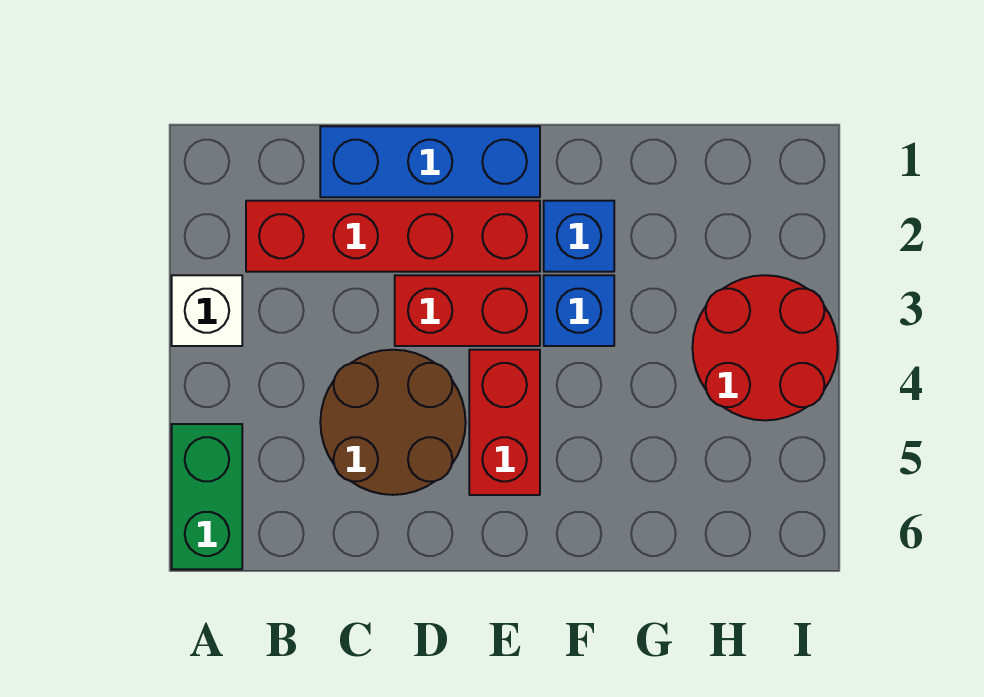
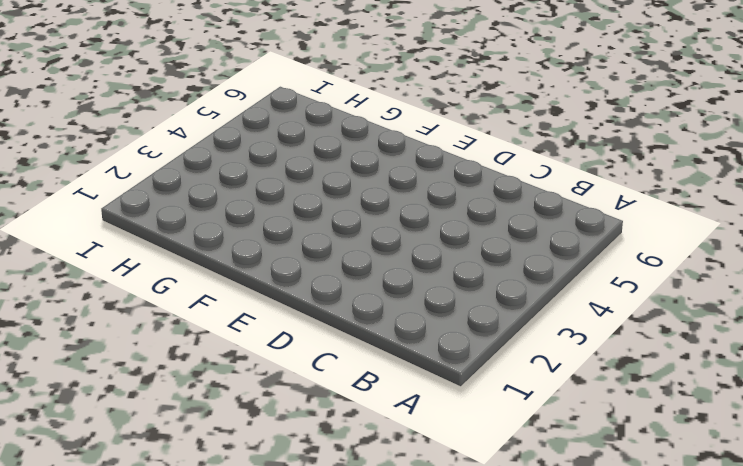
none -> white 1x1 brick [172,275,242,346]
none -> green 1x2 brick [172,424,242,569]

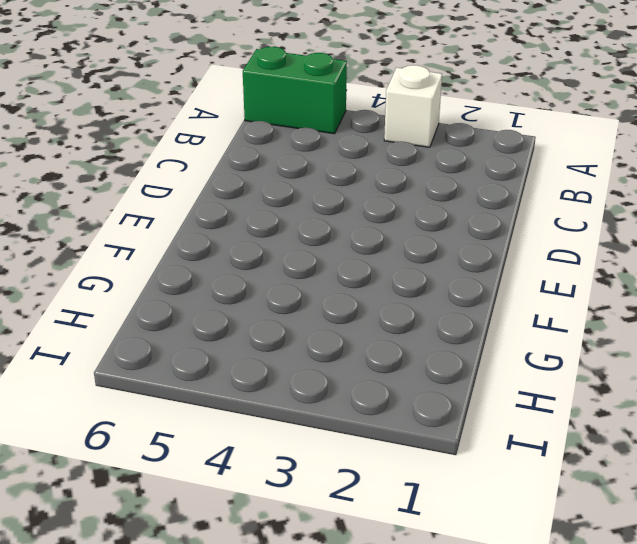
none -> red 1x4 brick [246,201,540,272]
none -> blue 1x3 brick [320,126,540,197]

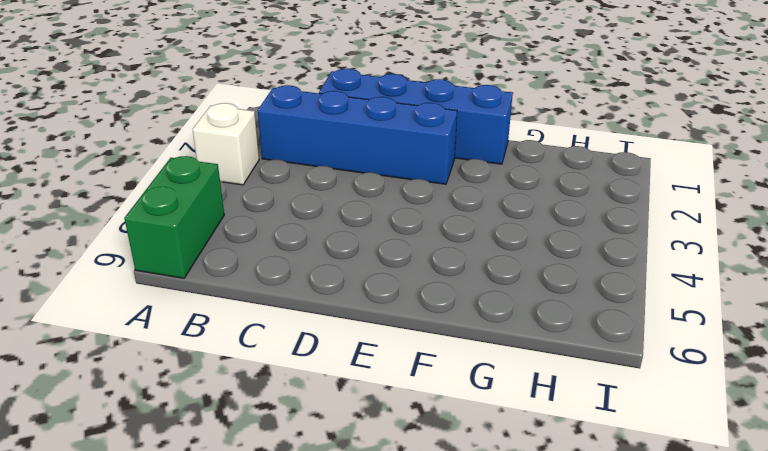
blue 1x4 brick [258,85,457,184] -> red 1x4 brick [246,201,540,272]
blue 1x4 brick [319,68,513,164] -> blue 1x3 brick [320,126,540,197]
none -> brown 2x2 round brick [320,350,466,495]
none -> red 1x2 brick [395,275,540,346]

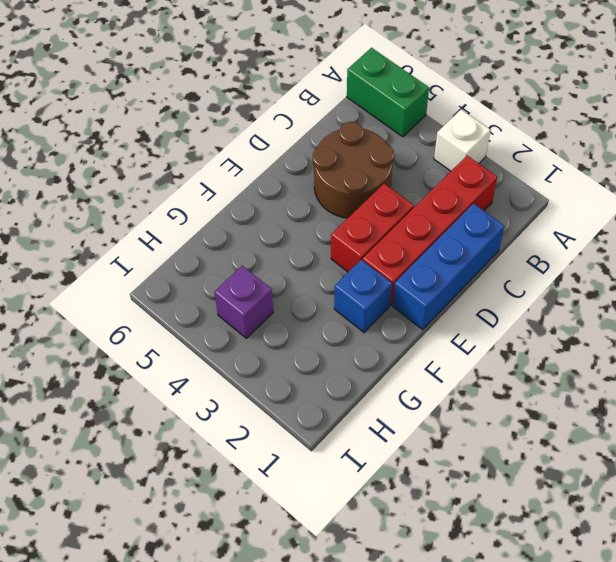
purple 1x1 brick [214,266,273,338] -> red 2x2 round brick [692,275,838,420]
none -> red 1x2 brick [469,350,540,495]
none -> blue 1x1 brick [544,275,614,346]

